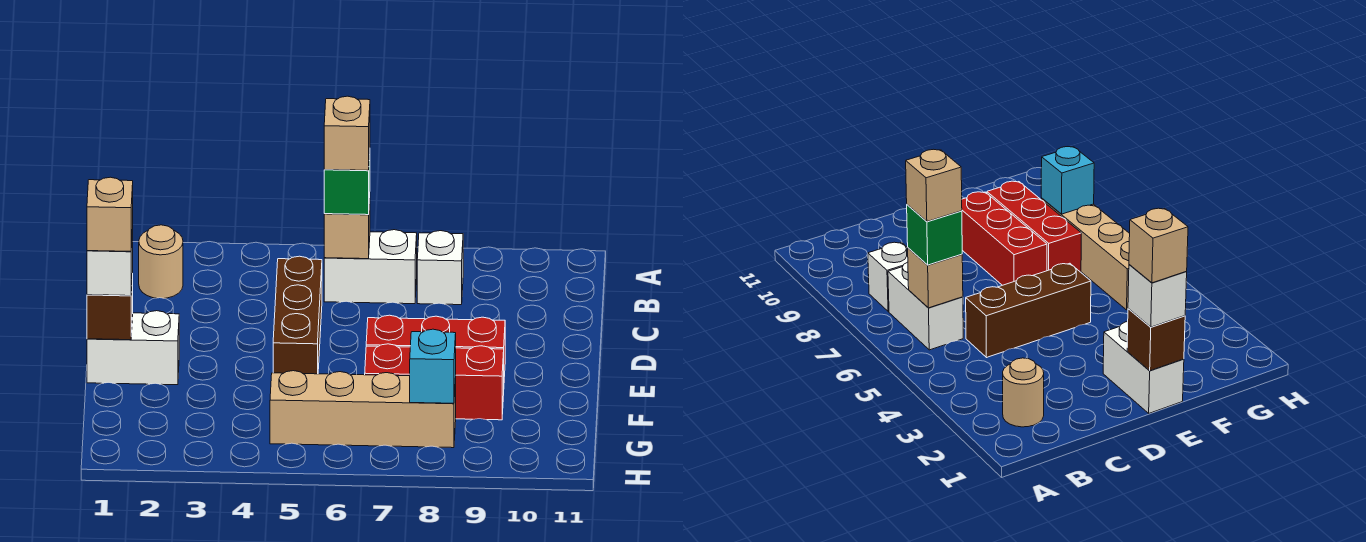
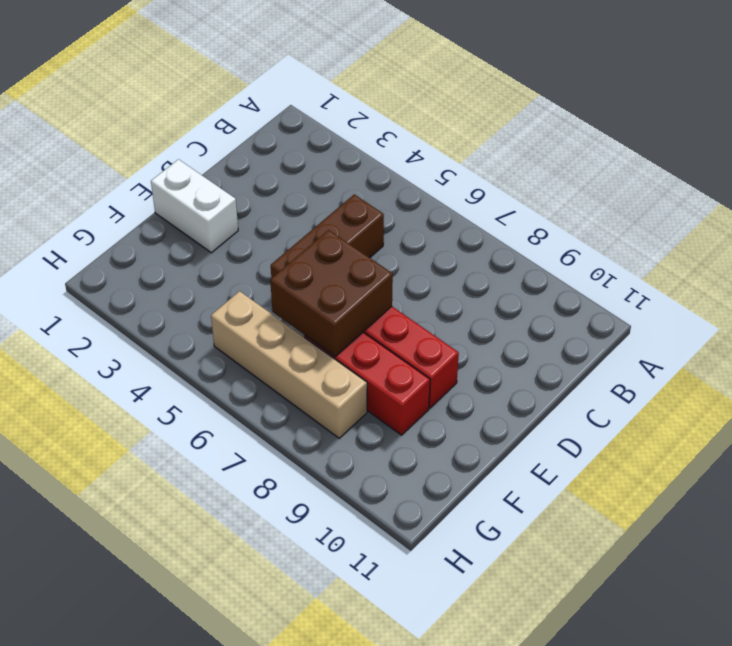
brown 2x2 brick [270,230,393,357] -> none
none -> tan 1x1 round brick [139,225,183,298]
none -> white 1x2 brick [324,230,417,304]
none -> white 1x1 brick [417,231,463,305]

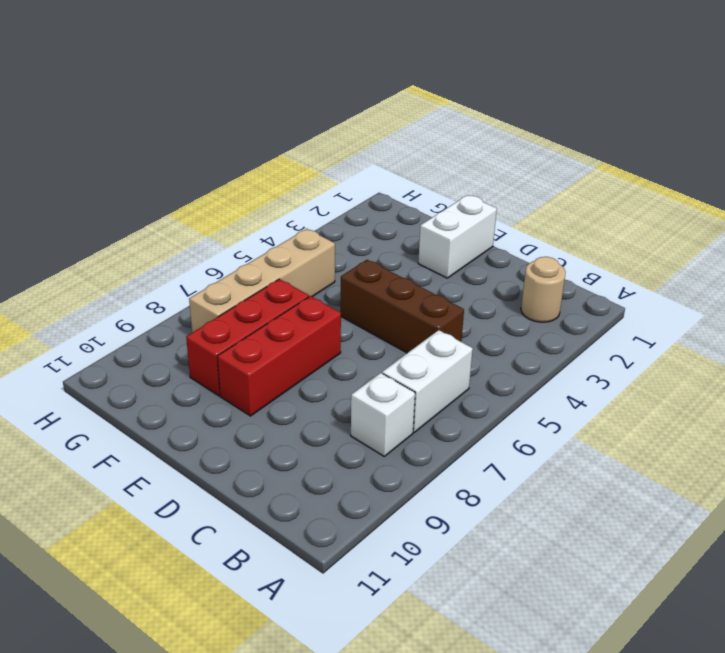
none -> tan 1x1 brick [324,198,370,259]
none -> brown 1x1 brick [87,274,133,340]
none -> cyan 1x1 brick [410,329,456,403]

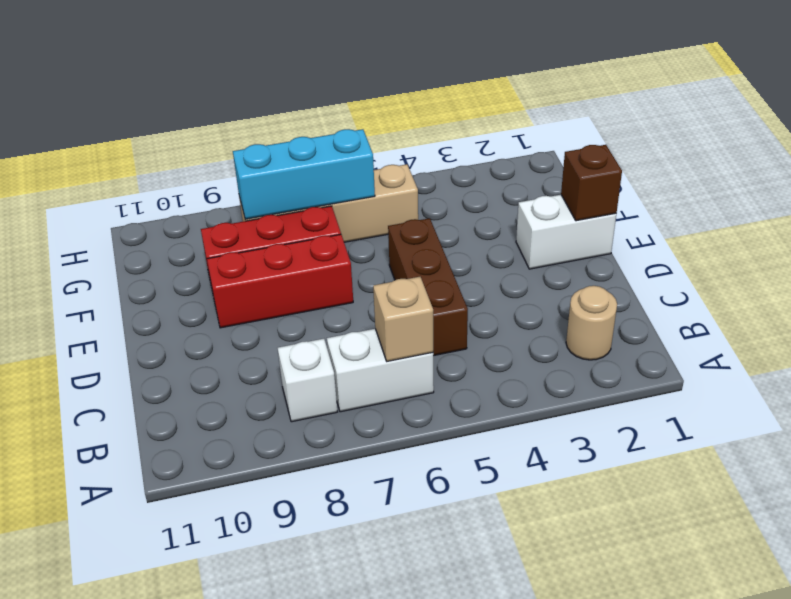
cyan 1x3 brick [233,129,375,219] -> cyan 1x1 brick [410,329,456,403]
none -> green 1x1 brick [324,154,370,215]
none -> white 1x1 brick [87,230,133,296]
none -> tan 1x1 brick [324,96,370,170]

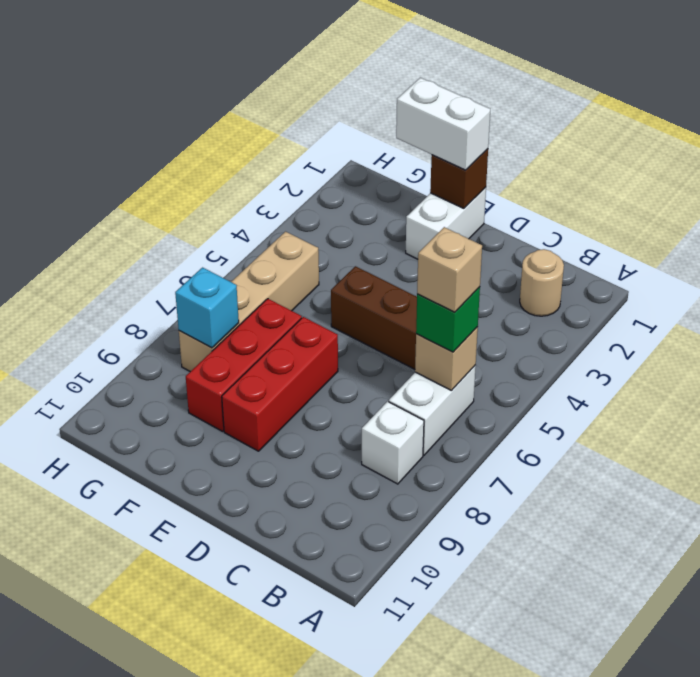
white 1x2 brick [396,78,490,170] -> white 1x1 brick [87,230,133,296]
none -> tan 1x1 brick [87,177,133,251]

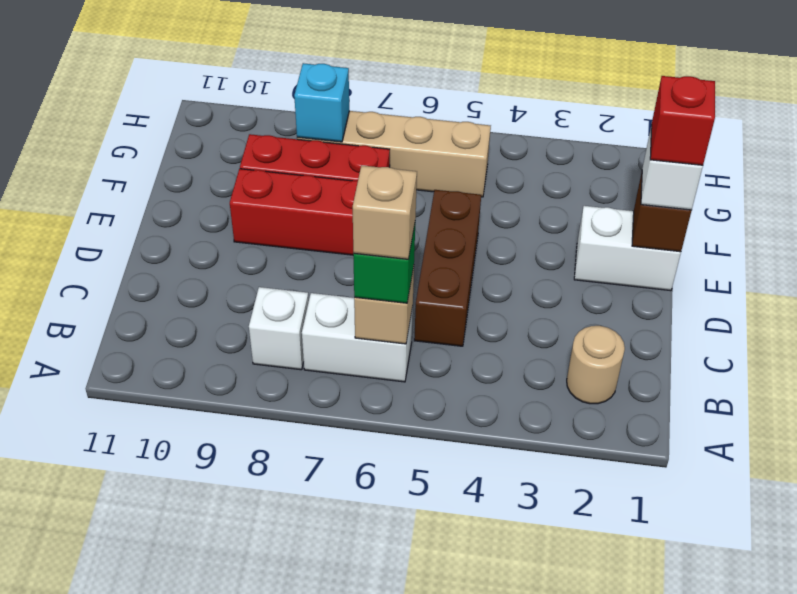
red 1x1 brick [650,76,715,165] -> tan 1x1 brick [87,177,133,251]

